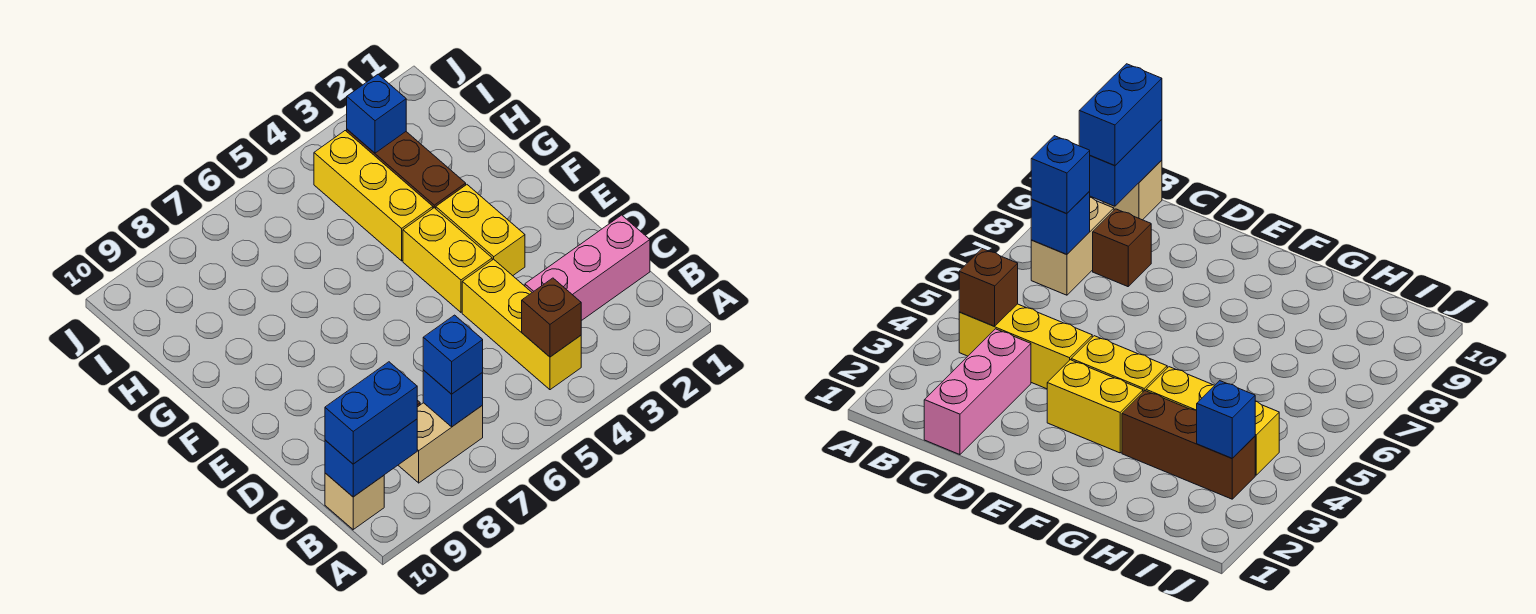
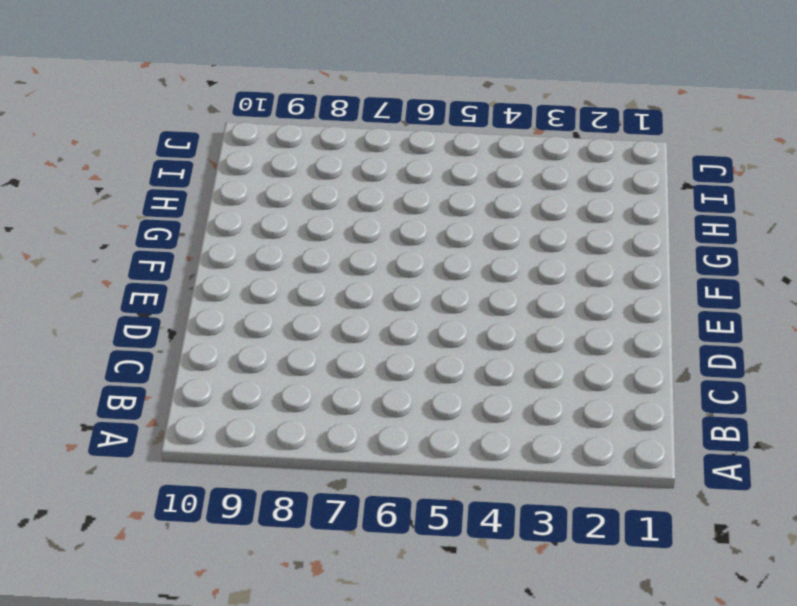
none -> yellow 1x3 brick [462,259,581,390]
none -> tan 1x2 brick [398,403,483,483]
none -> tan 1x1 brick [325,473,384,530]

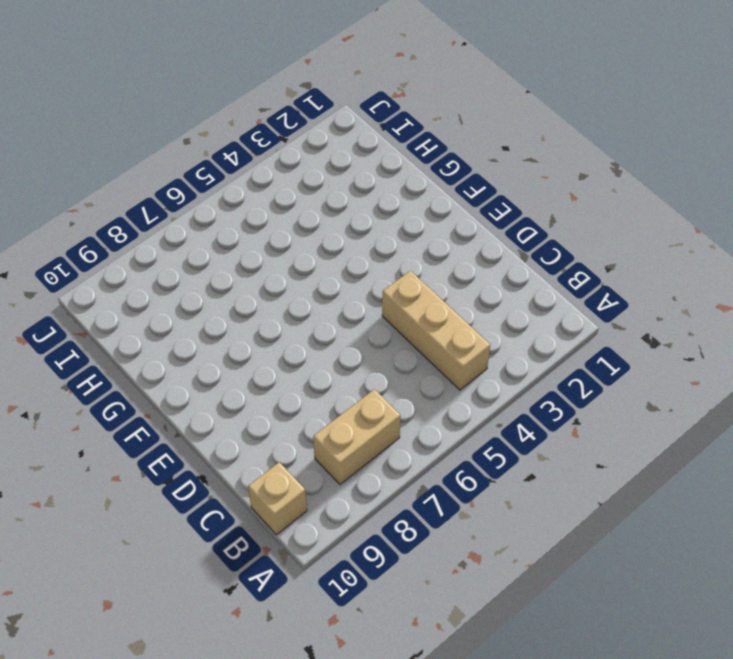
tan 1x3 brick [382,271,490,390] -> yellow 1x3 brick [462,259,581,390]
none -> pink 1x3 brick [525,215,650,321]
none -> brown 1x1 brick [1093,209,1151,287]
none -> yellow 1x2 brick [436,185,525,276]

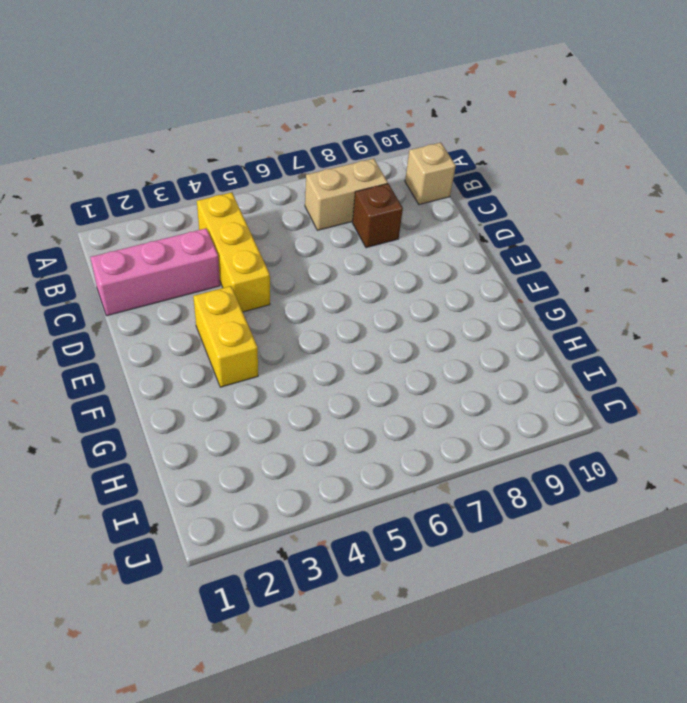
none -> yellow 1x2 brick [403,208,492,312]
none -> brown 1x3 brick [347,129,466,209]
none -> yellow 1x3 brick [314,131,433,261]

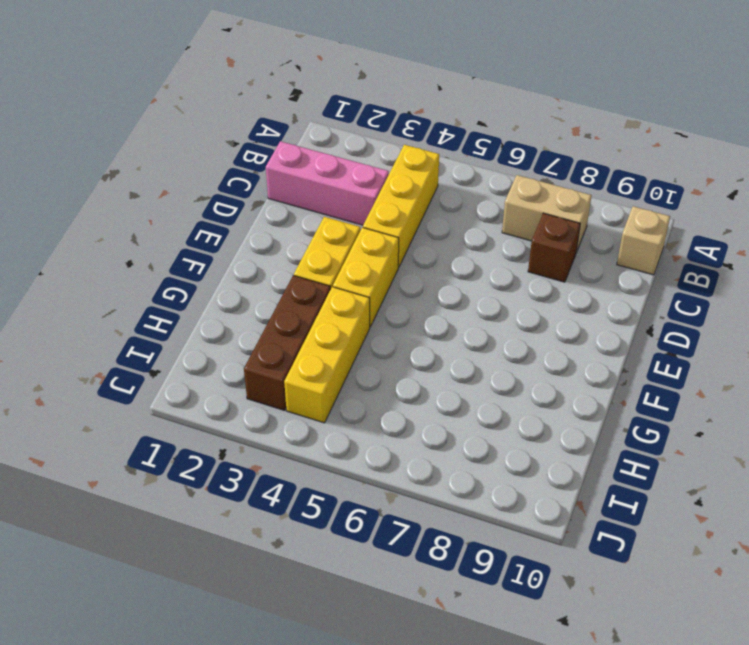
none -> brown 1x1 brick [522,278,581,357]
none -> blue 1x1 brick [423,370,483,427]
none -> blue 1x2 brick [325,419,417,497]

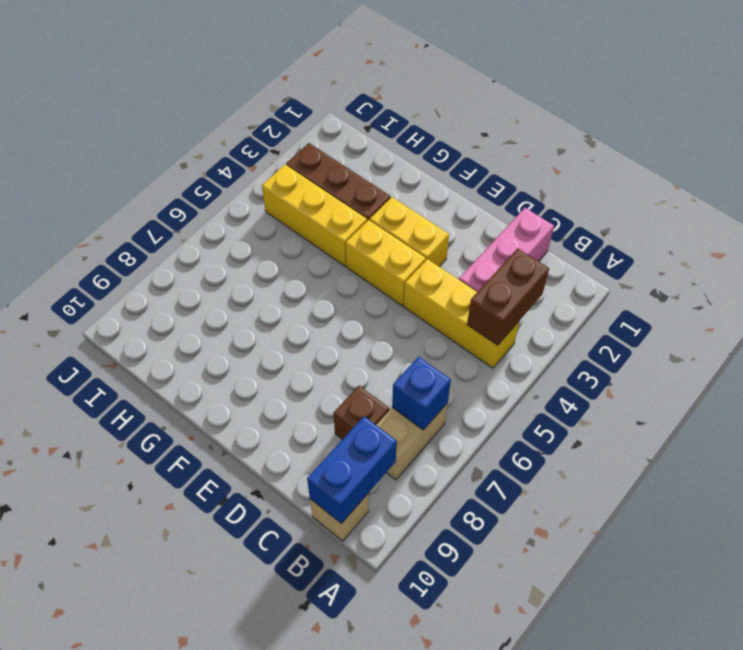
brown 1x2 brick [467,248,549,345] -> brown 1x1 brick [522,278,581,357]
none -> blue 1x1 brick [347,75,406,153]
none -> blue 1x1 brick [423,315,483,394]
none -> blue 1x2 brick [325,362,417,464]

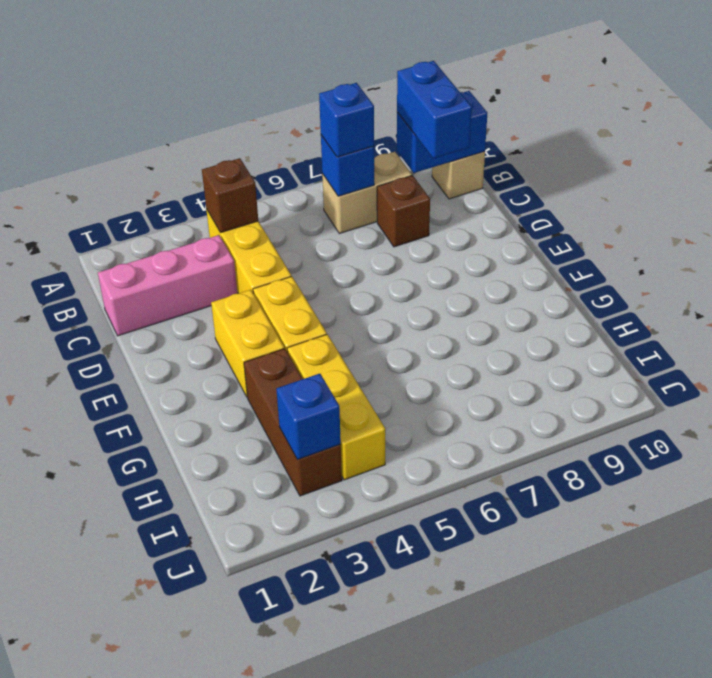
blue 1x2 brick [397,61,472,158] -> blue 1x2 brick turned to [325,362,417,464]

